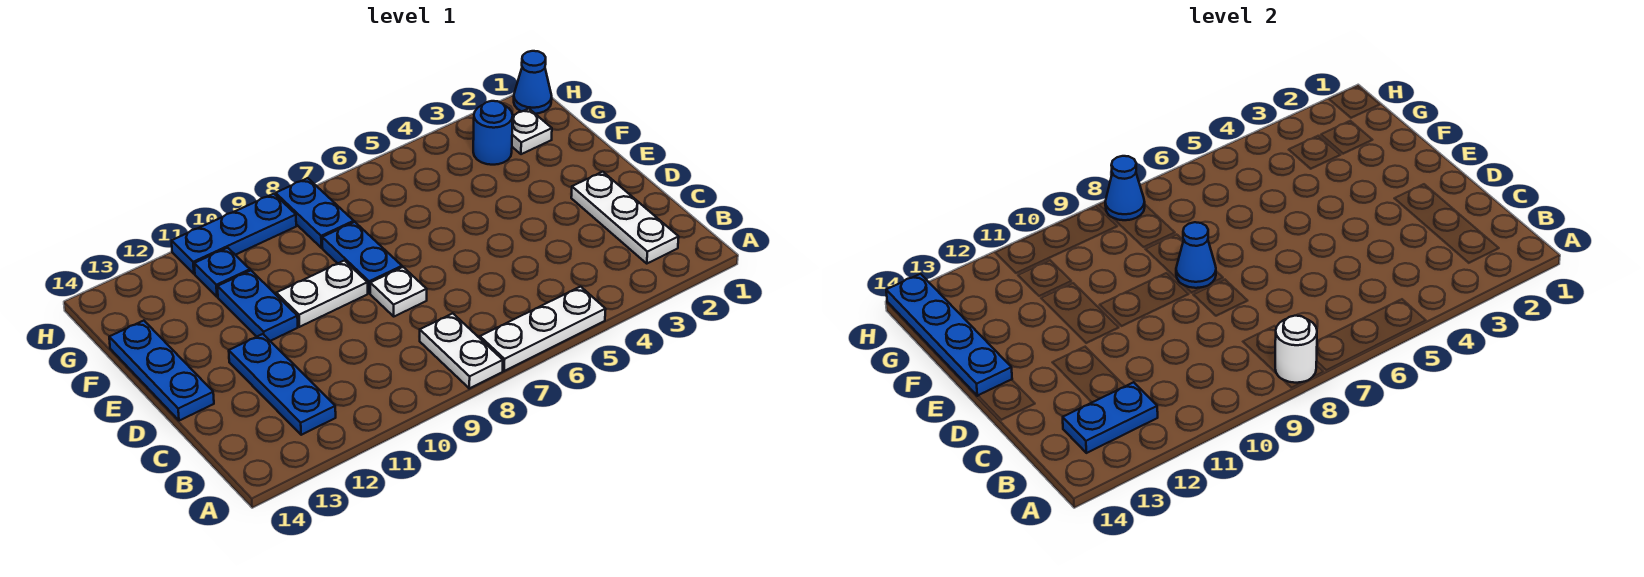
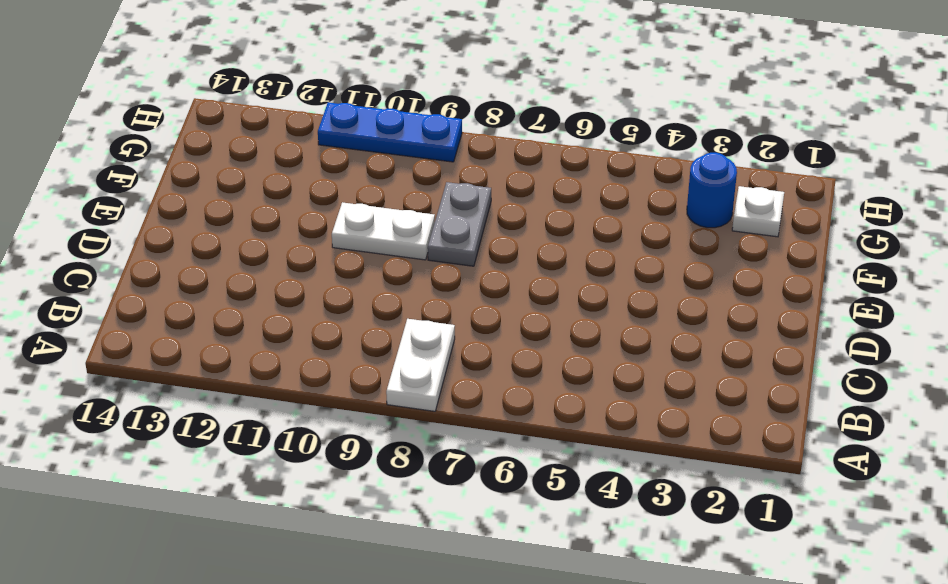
grey 1x2 plate [428,182,491,266] -> blue 1x2 plate [322,222,402,293]
none -> white 1x3 plate [480,287,606,371]
none -> white 1x3 plate [571,172,679,263]
none -> blue 1x3 plate [229,334,336,435]

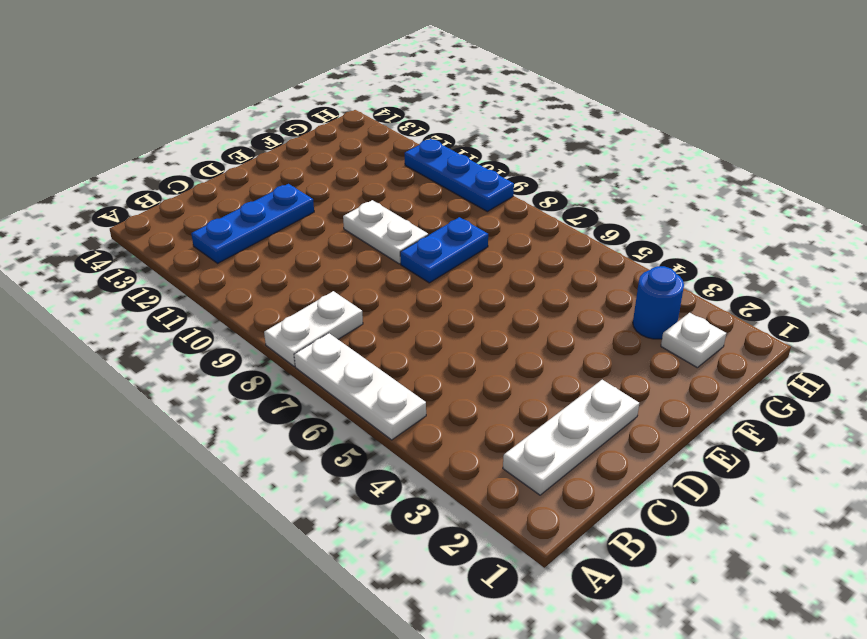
none -> white 1x1 plate [370,267,427,316]
none -> blue 1x3 plate [109,321,214,421]
none -> blue 1x2 plate [217,271,298,341]

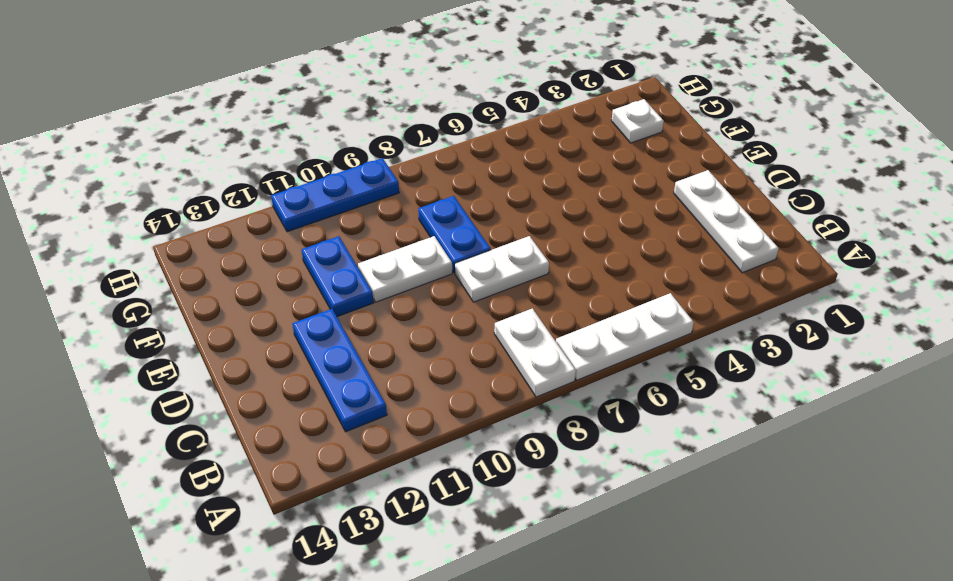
white 1x2 plate [455,236,549,302] -> white 1x1 plate [370,267,427,316]
none -> blue 1x3 plate [109,321,214,421]
none -> blue 1x1 round brick [473,101,513,165]
none -> blue 1x2 plate [276,178,354,248]

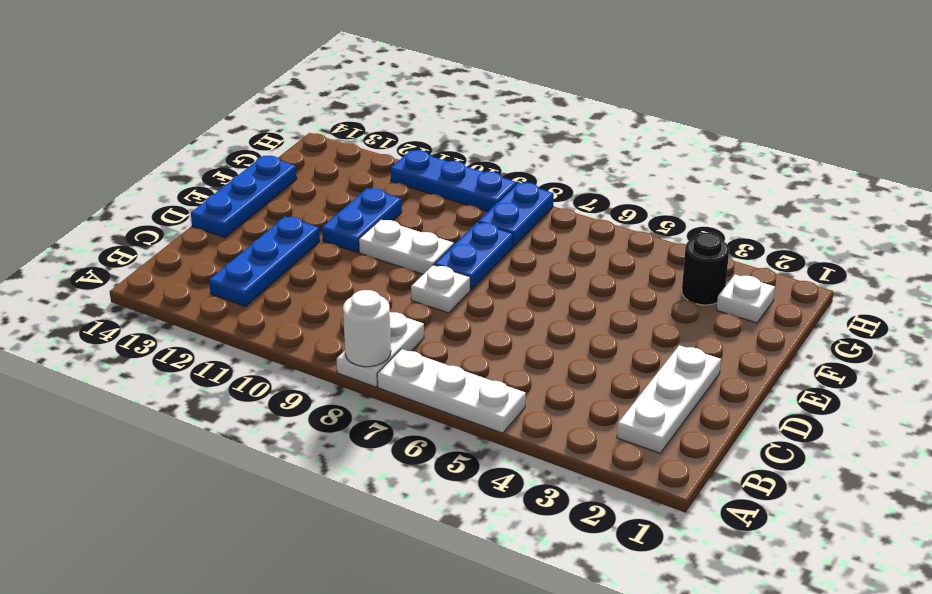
black 1x1 round brick [682,233,729,305] -> blue 1x1 round brick [473,101,513,165]
none -> blue 1x1 plate [194,248,250,297]
none -> blue 1x1 cone [514,51,552,114]
none -> blue 1x2 plate [1063,382,1158,453]

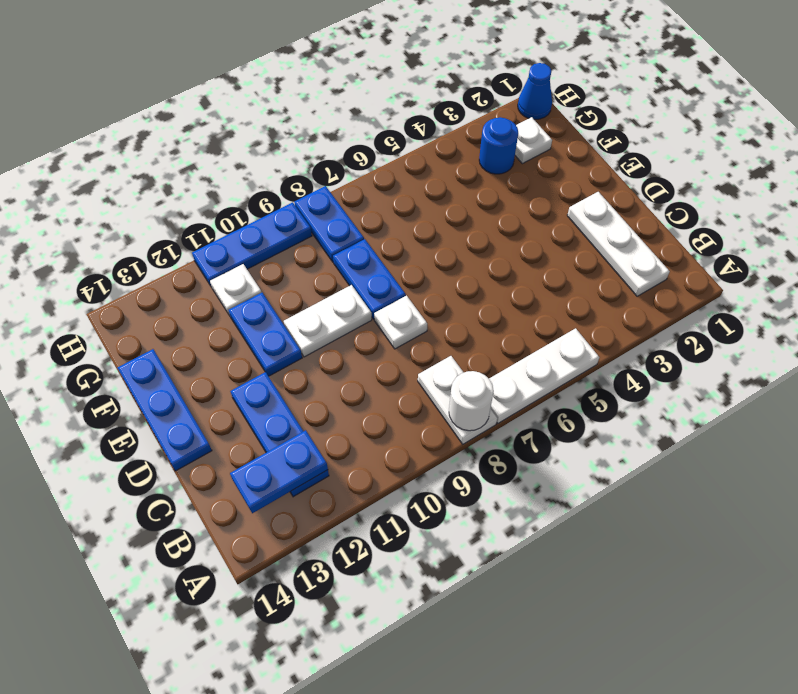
white 1x1 plate [210,264,262,316] -> blue 1x1 plate [194,248,250,297]
none -> blue 1x1 cone [1176,222,1216,288]
none -> blue 1x4 plate [886,274,1012,396]
none -> blue 1x1 cone [1105,156,1145,220]

